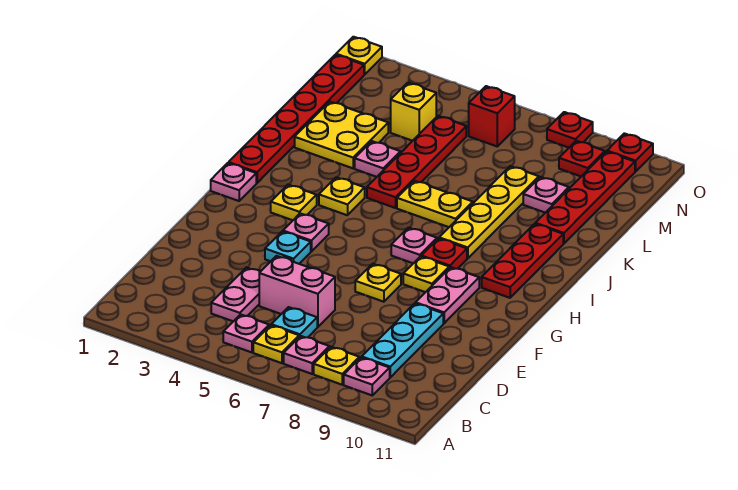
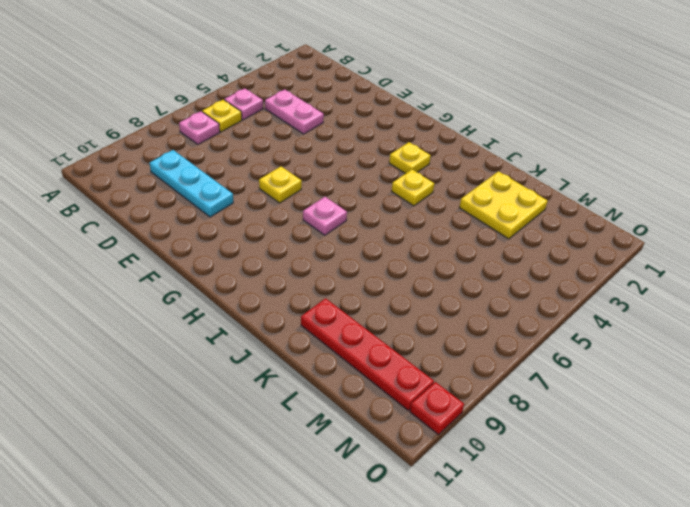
none -> yellow 1x1 plate [314,347,359,385]
none -> pink 1x1 plate [344,357,390,395]
none -> cyan 1x1 plate [271,307,317,337]
none -> pink 1x2 brick [259,256,335,327]

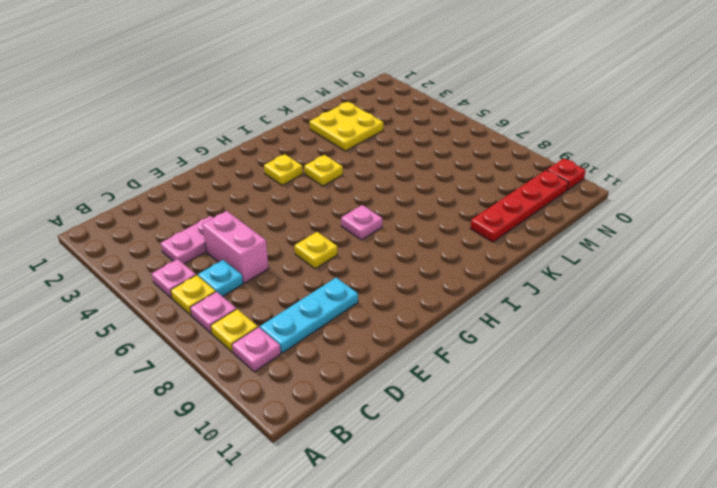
none -> cyan 1x1 plate [265,231,311,264]
none -> pink 1x2 plate [416,267,479,323]
none -> pink 1x1 plate [283,213,329,251]
none -> yellow 1x1 plate [403,256,449,292]

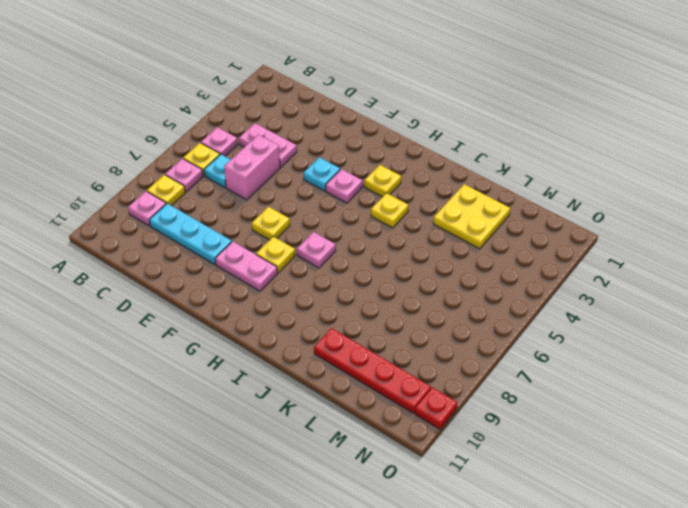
none -> pink 1x1 plate [211,163,256,201]
none -> red 1x1 plate [421,238,467,269]
none -> red 1x3 plate [482,224,563,298]
none -> red 1x6 plate [229,55,364,183]

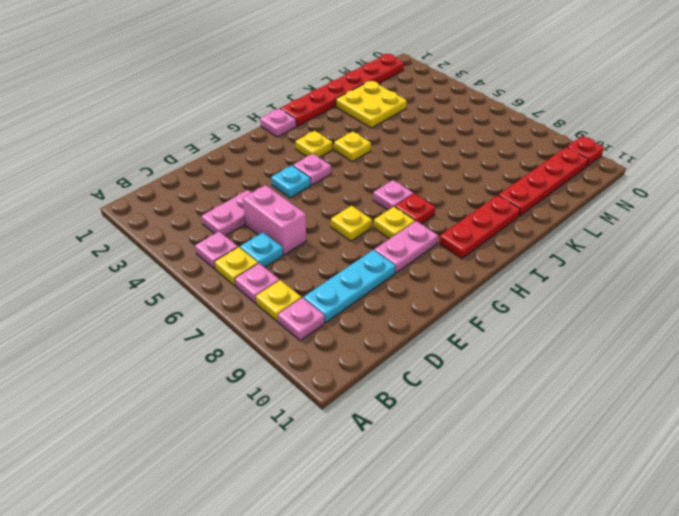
none -> yellow 1x4 plate [439,166,539,258]
none -> red 1x4 plate [367,116,466,208]
none -> yellow 1x2 plate [397,181,473,227]
none -> pink 1x1 plate [355,141,400,177]

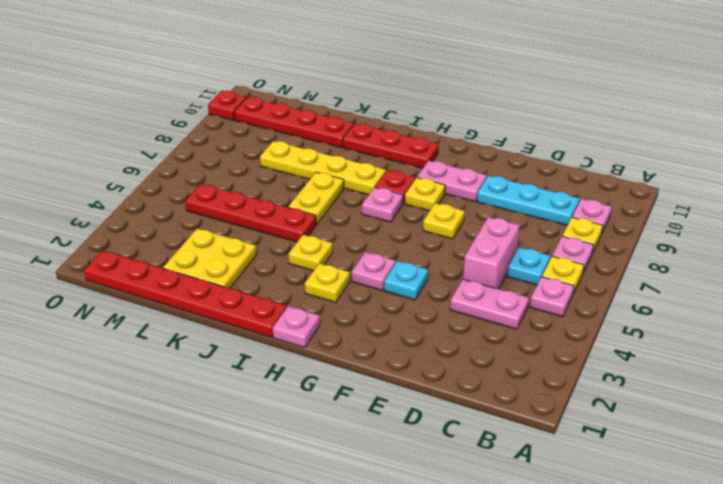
none -> pink 1x1 plate [355,141,400,177]
none -> pink 1x1 plate [523,177,569,213]
none -> yellow 1x1 brick [391,83,436,141]
none -> red 1x1 brick [469,86,515,146]

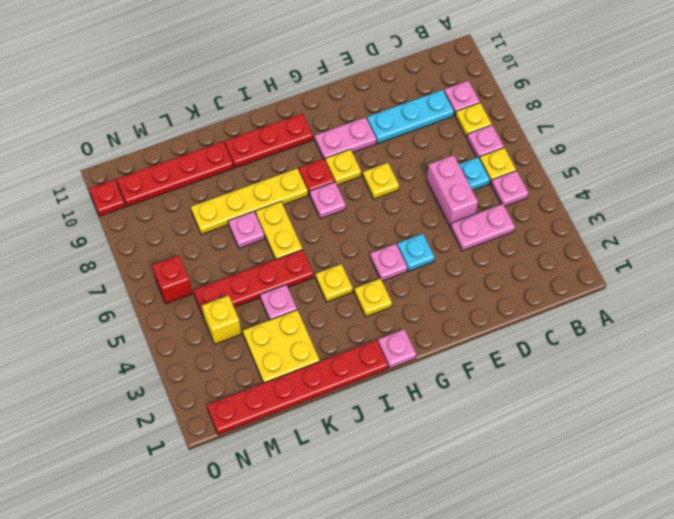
pink 1x1 plate [228,211,265,248] -> pink 1x1 plate moved to [523,177,569,213]
none -> red 1x1 plate [559,141,605,176]
none -> yellow 1x1 plate [336,37,382,75]
none -> red 1x1 plate [547,112,593,148]

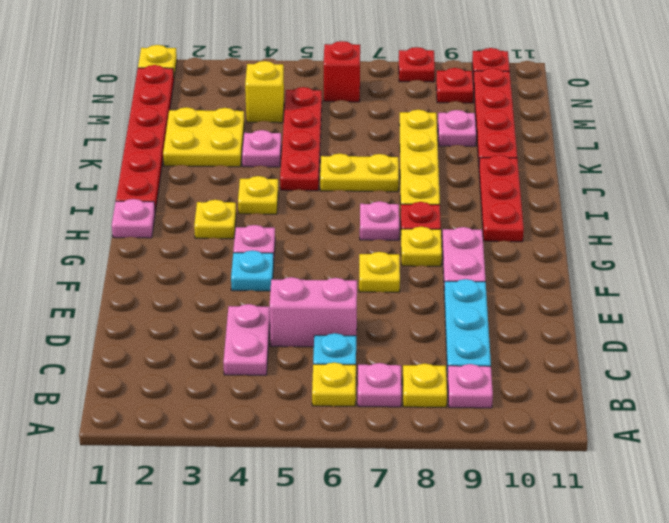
none -> pink 1x1 plate [223,314,269,352]

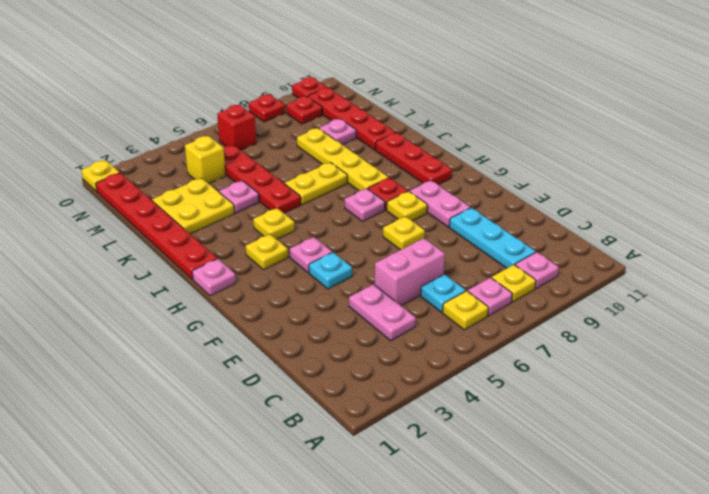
none -> pink 1x1 plate [223,314,269,352]

